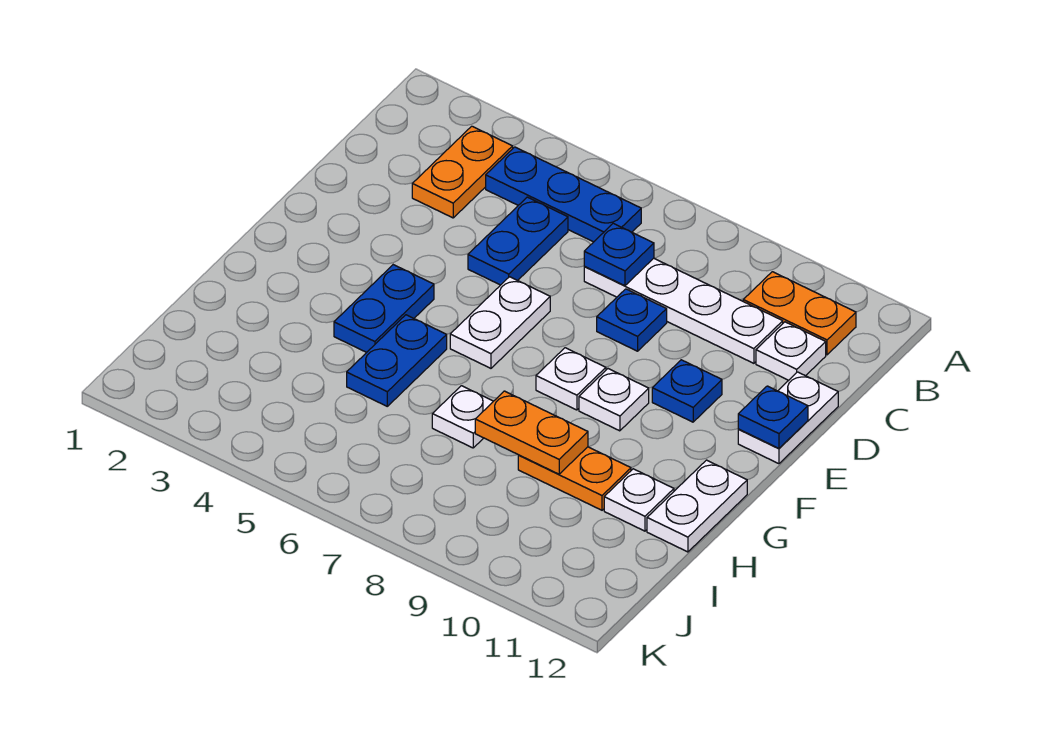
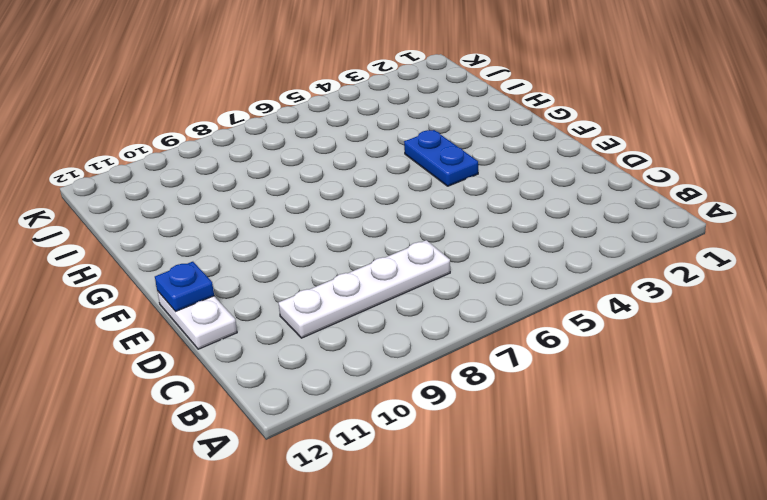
none -> orange 1x2 plate [412,126,513,218]
none -> blue 1x3 plate [486,147,641,242]
none -> orange 1x2 plate [743,272,856,355]

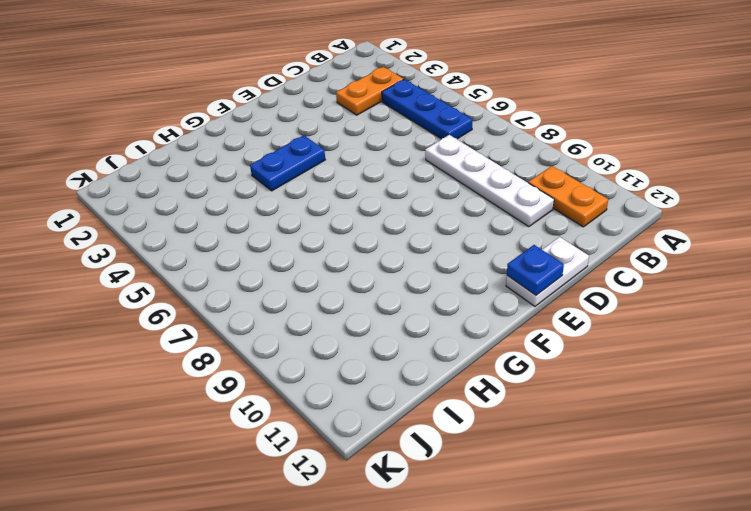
none -> blue 1x2 plate [468,197,568,285]
none -> white 1x1 plate [756,322,826,380]
none -> blue 1x1 plate [597,289,667,351]

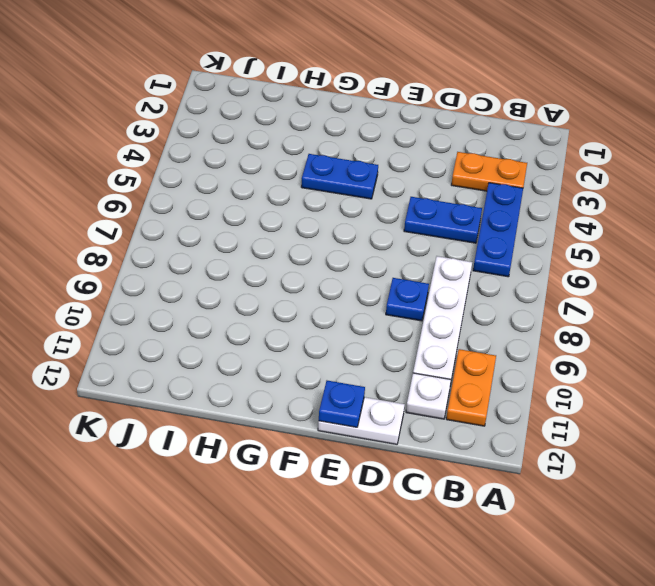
none -> white 1x2 plate [450,277,550,368]
none -> blue 1x1 plate [652,360,722,422]
none -> white 1x1 plate [536,348,606,410]

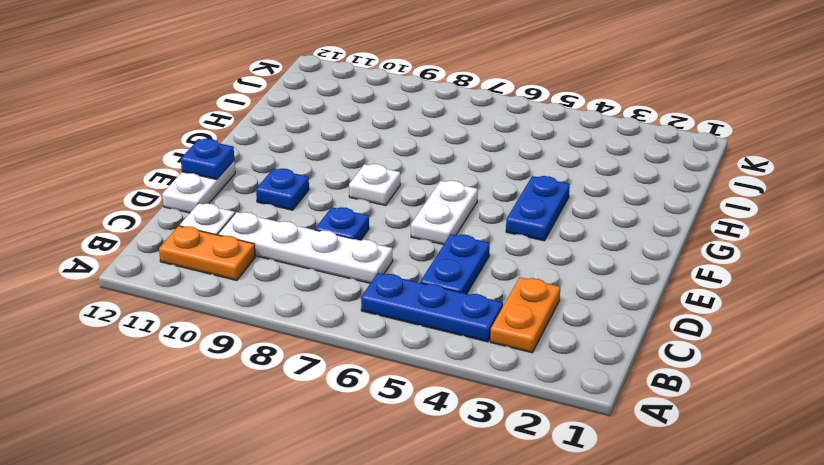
none -> white 1x1 plate [579,369,649,431]
none -> blue 1x2 plate [347,315,447,406]
none -> white 1x2 plate [647,460,747,552]

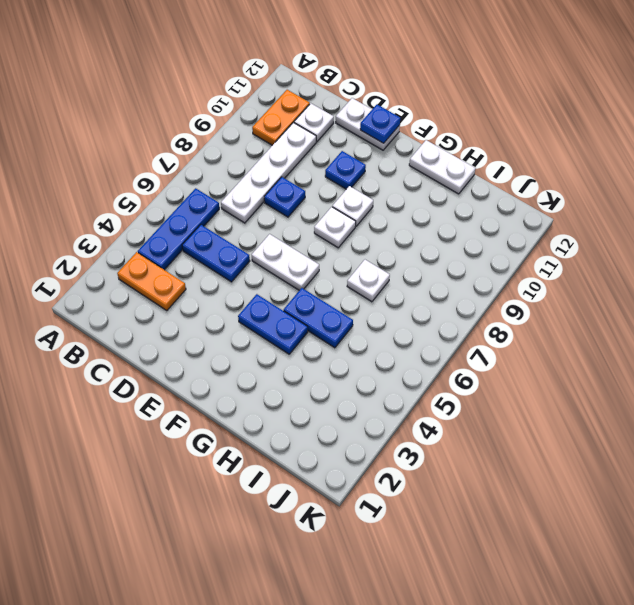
none -> orange 1x2 plate [518,447,631,510]
none -> white 1x1 plate [604,469,674,531]
none -> blue 1x1 plate [584,223,654,286]

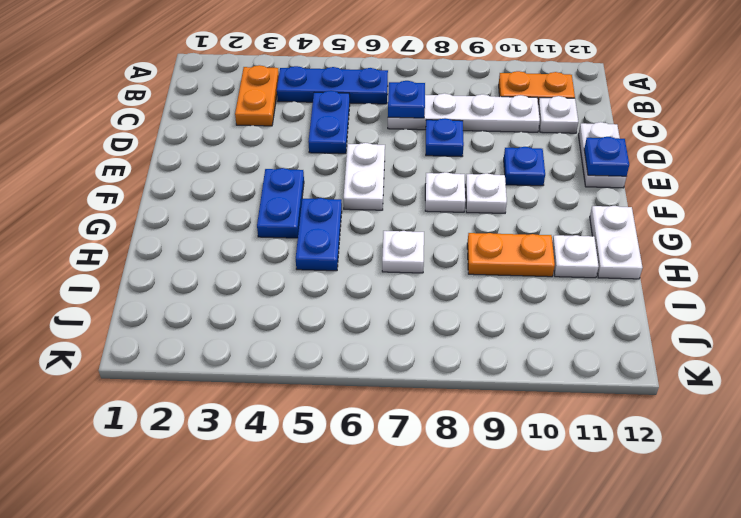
none -> orange 1x2 plate [475,391,588,474]

